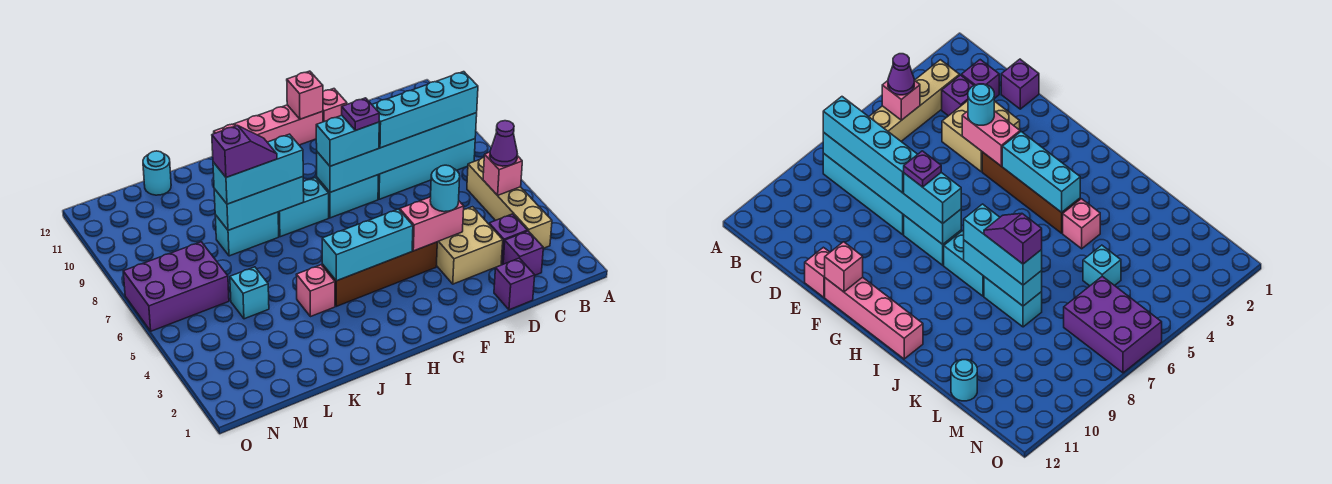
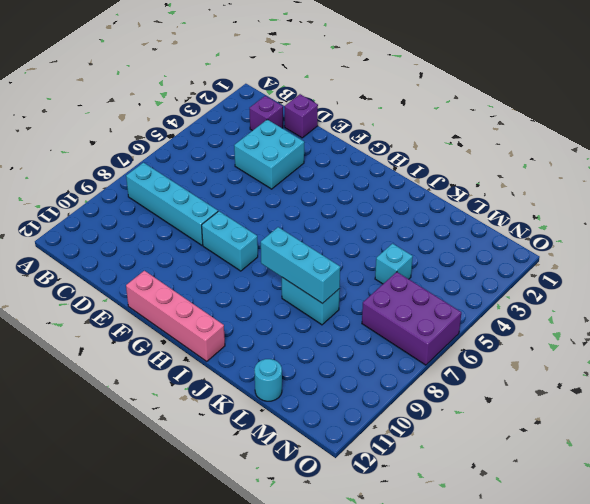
cyan 2x2 brick [234,120,304,189] -> tan 2x2 brick [436,207,503,284]
none -> tan 1x4 brick [467,158,552,248]
none -> purple 1x1 brick [489,214,528,265]
none -> pink 1x1 brick [323,89,347,122]

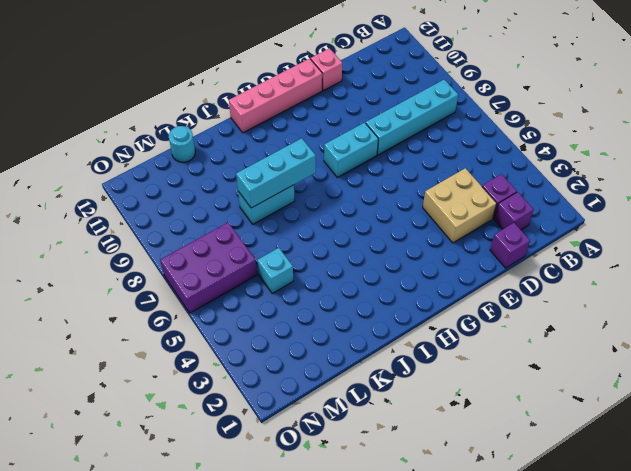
none -> tan 1x4 brick [467,158,552,248]
none -> brown 1x4 brick [322,242,437,306]
none -> cyan 1x2 brick [278,178,329,237]

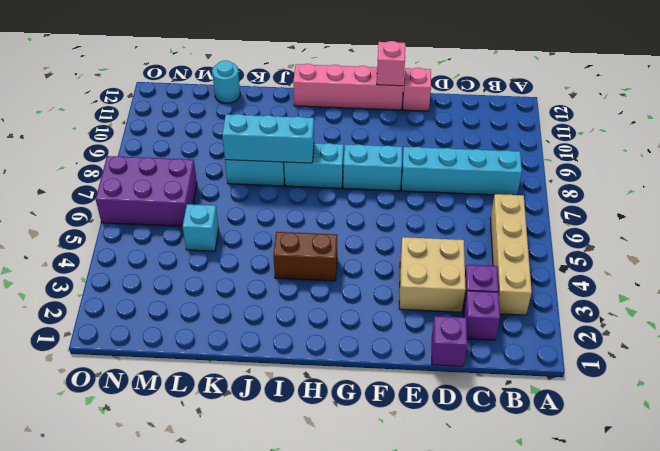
brown 1x2 brick [273,232,337,281] -> brown 1x4 brick [322,242,437,306]
none -> pink 1x1 brick [296,265,335,317]
none -> pink 1x1 brick [483,152,522,195]
none -> cyan 1x6 brick [317,113,477,192]

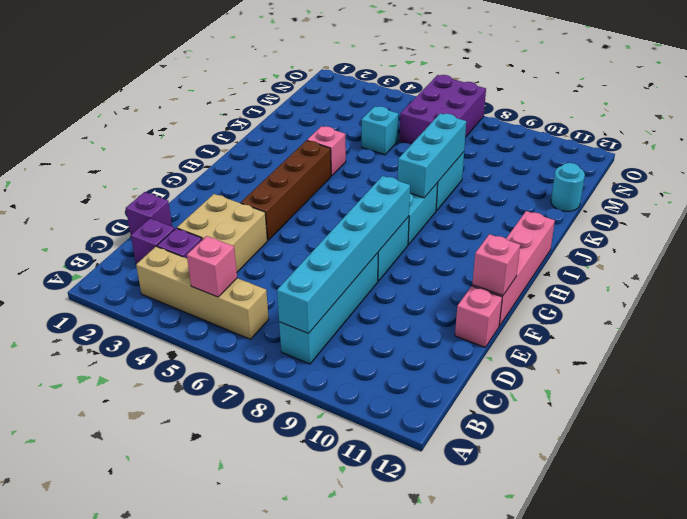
none -> pink 1x2 brick [400,197,464,251]
none -> cyan 1x3 brick [322,209,413,281]
none -> purple 1x1 cone [490,121,517,166]

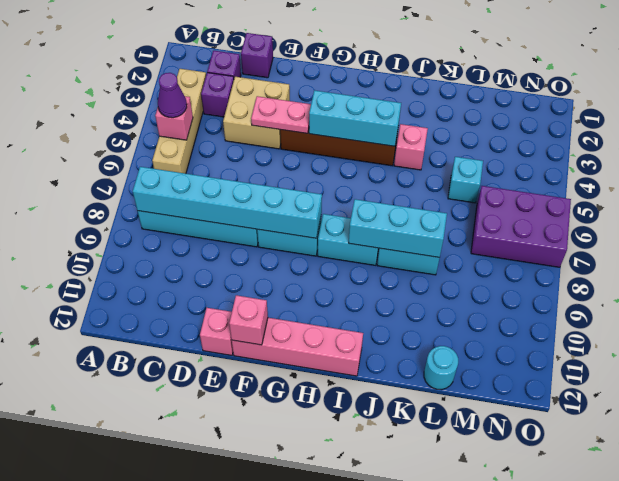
pink 1x2 plate [251,96,311,133] -> pink 1x2 brick [400,197,464,251]
none -> cyan 1x4 brick [372,72,478,148]
none -> cyan 1x1 round brick [430,165,460,212]
none -> cyan 1x2 brick [316,115,379,166]

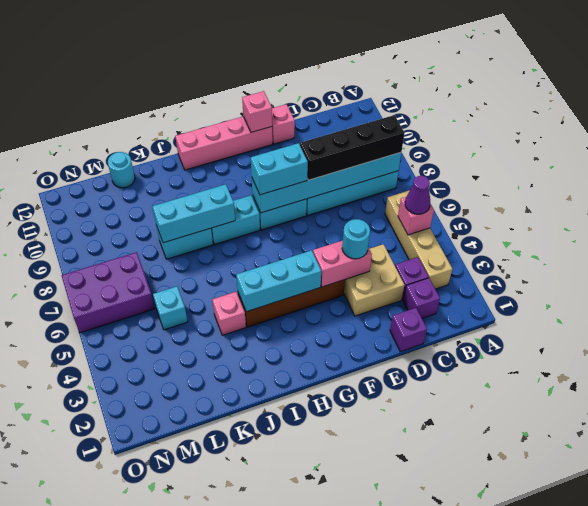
black 1x4 brick [300,115,404,180] -> cyan 1x4 brick [372,72,478,148]
none -> cyan 1x3 brick [213,134,303,204]
none -> purple 1x1 plate [342,98,379,131]
none -> purple 1x2 slope [212,125,277,177]

